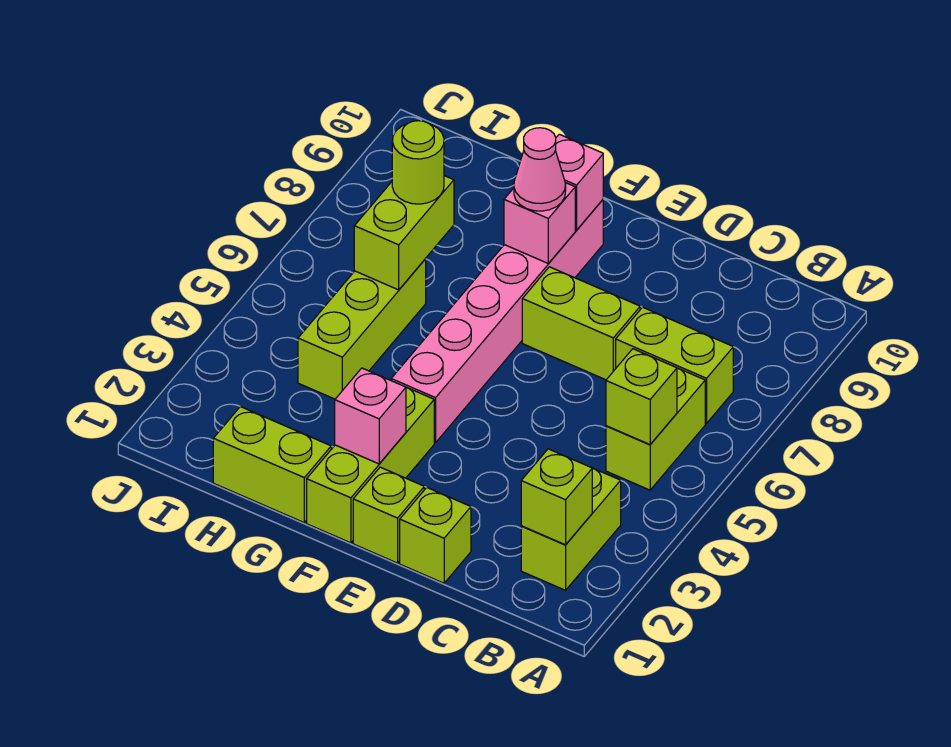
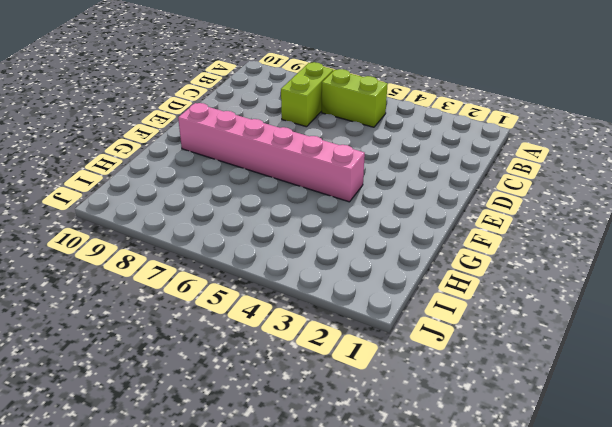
none -> lime 1x2 brick [521,468,621,590]
none -> lime 1x1 brick [400,488,471,583]
none -> lime 1x2 brick [522,267,640,380]

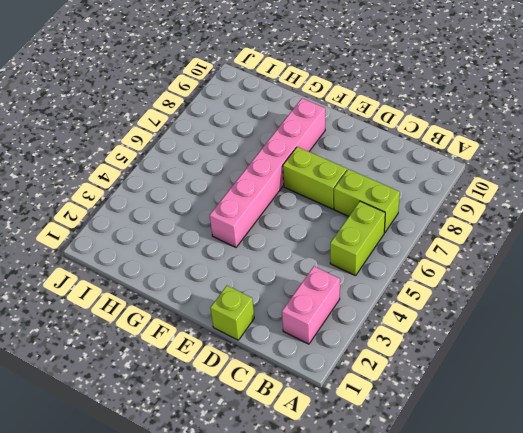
pink 1x2 brick [282,266,340,344] -> lime 1x2 brick [521,468,621,590]
none -> lime 1x1 brick [353,467,424,563]
none -> lime 1x3 brick [307,387,434,543]
none -> lime 1x2 brick [213,407,331,522]

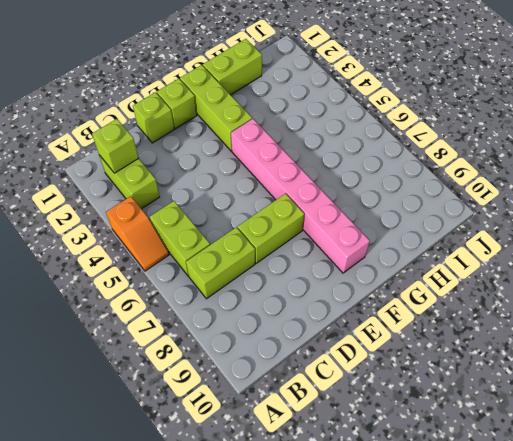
orange 1x2 slope [106,196,169,271] -> none
none -> lime 1x3 brick [298,259,426,399]
none -> lime 1x1 brick [606,349,677,444]
none -> pink 1x1 brick [335,368,406,464]

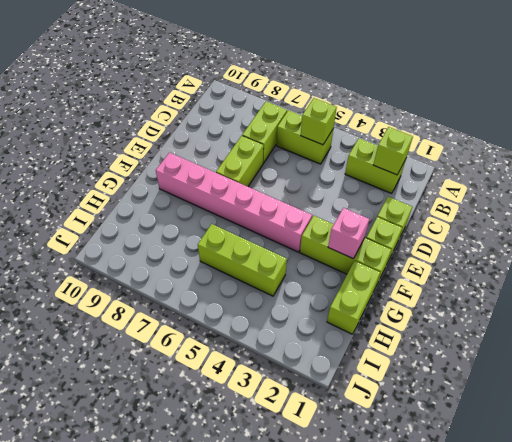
none -> pink 1x1 brick [504,183,575,264]
none -> pink 1x1 brick [556,134,603,230]
none -> lime 1x2 brick [354,176,454,290]

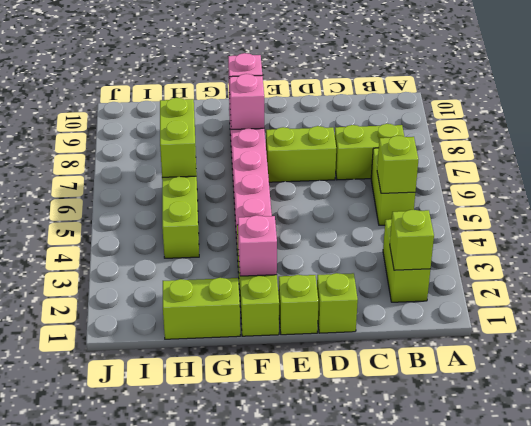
none -> pink 1x1 cone [514,128,566,211]
none -> lime 1x1 round brick [392,121,444,204]

